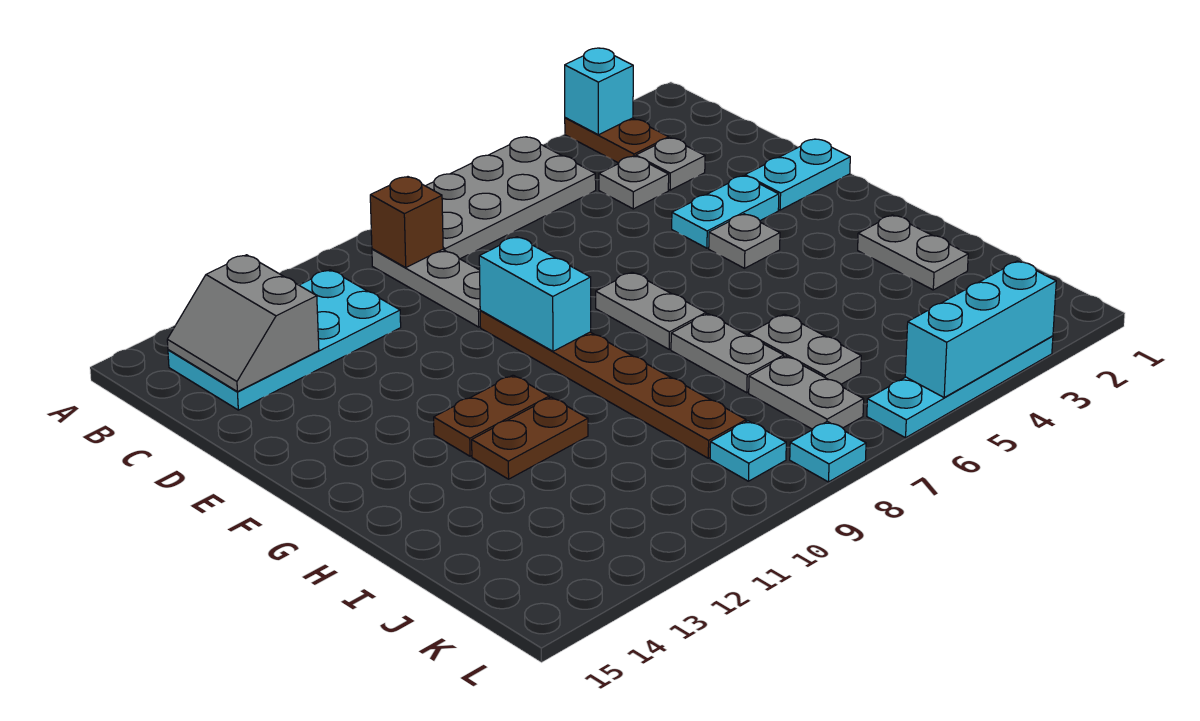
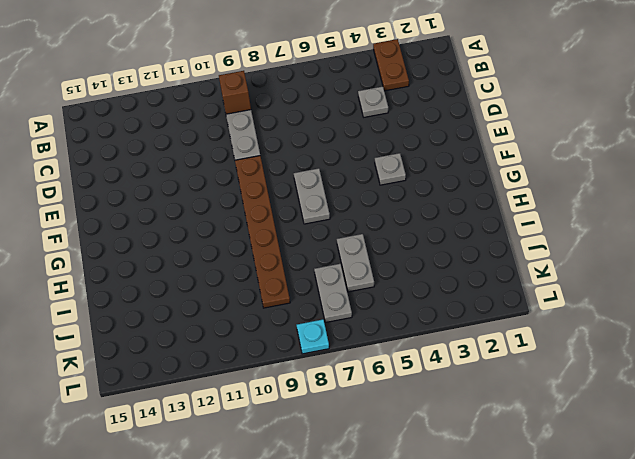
none -> grey 2x4 plate [426,137,596,259]
none -> cyan 2x4 plate [168,270,401,410]
none -> grey 1x1 plate [636,138,705,190]

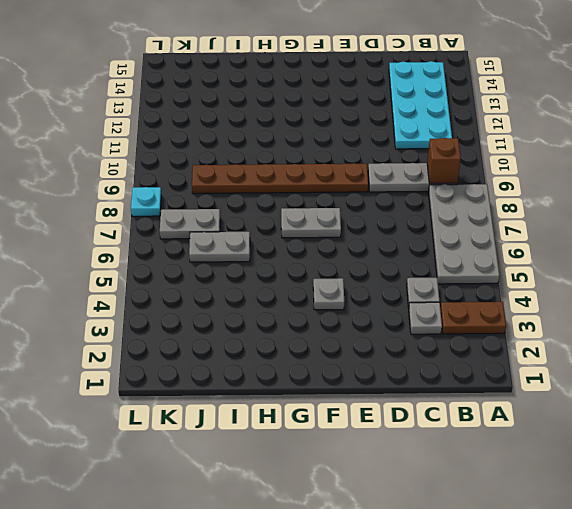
none -> cyan 1x2 plate [745,139,850,210]
none -> cyan 1x2 plate [672,176,779,248]
none -> brown 1x2 plate [434,375,549,456]

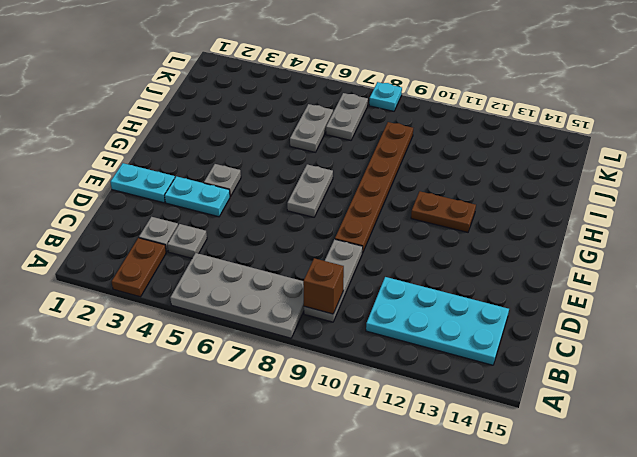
none -> grey 1x2 plate [858,215,968,290]
none -> grey 1x2 plate [671,314,784,393]
none -> brown 1x2 plate [472,397,588,479]

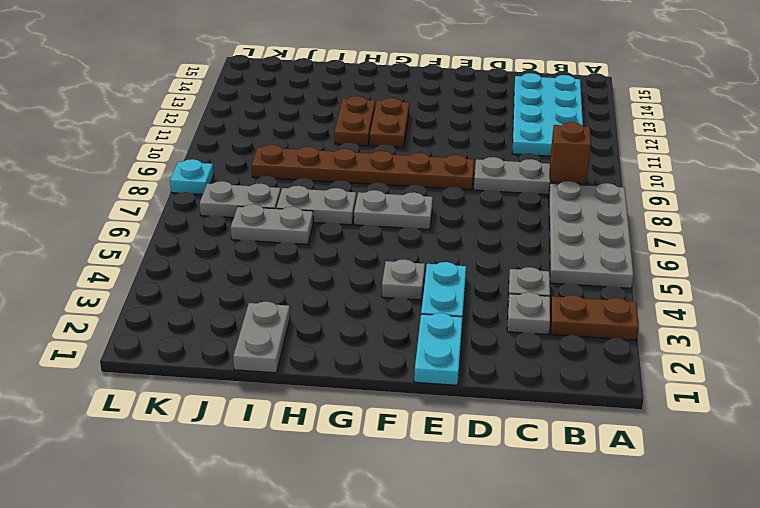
grey 1x2 plate [233,301,290,373] -> grey 1x2 plate turned to [858,215,968,290]
none -> cyan 1x1 plate [710,421,786,481]
none -> cyan 1x4 plate [867,336,1053,438]
none -> cyan 1x1 brick [565,48,633,135]

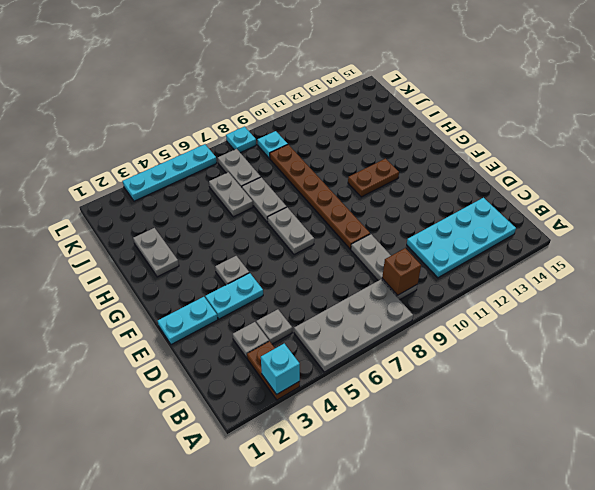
none -> brown 1x2 plate [472,397,588,479]
none -> grey 2x2 slope [167,255,319,392]
none -> cyan 1x2 brick [479,237,591,351]

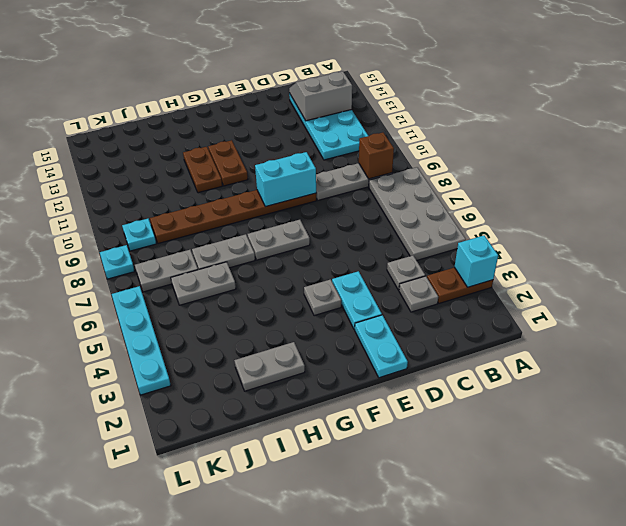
none -> cyan 1x3 brick [905,261,1056,397]

